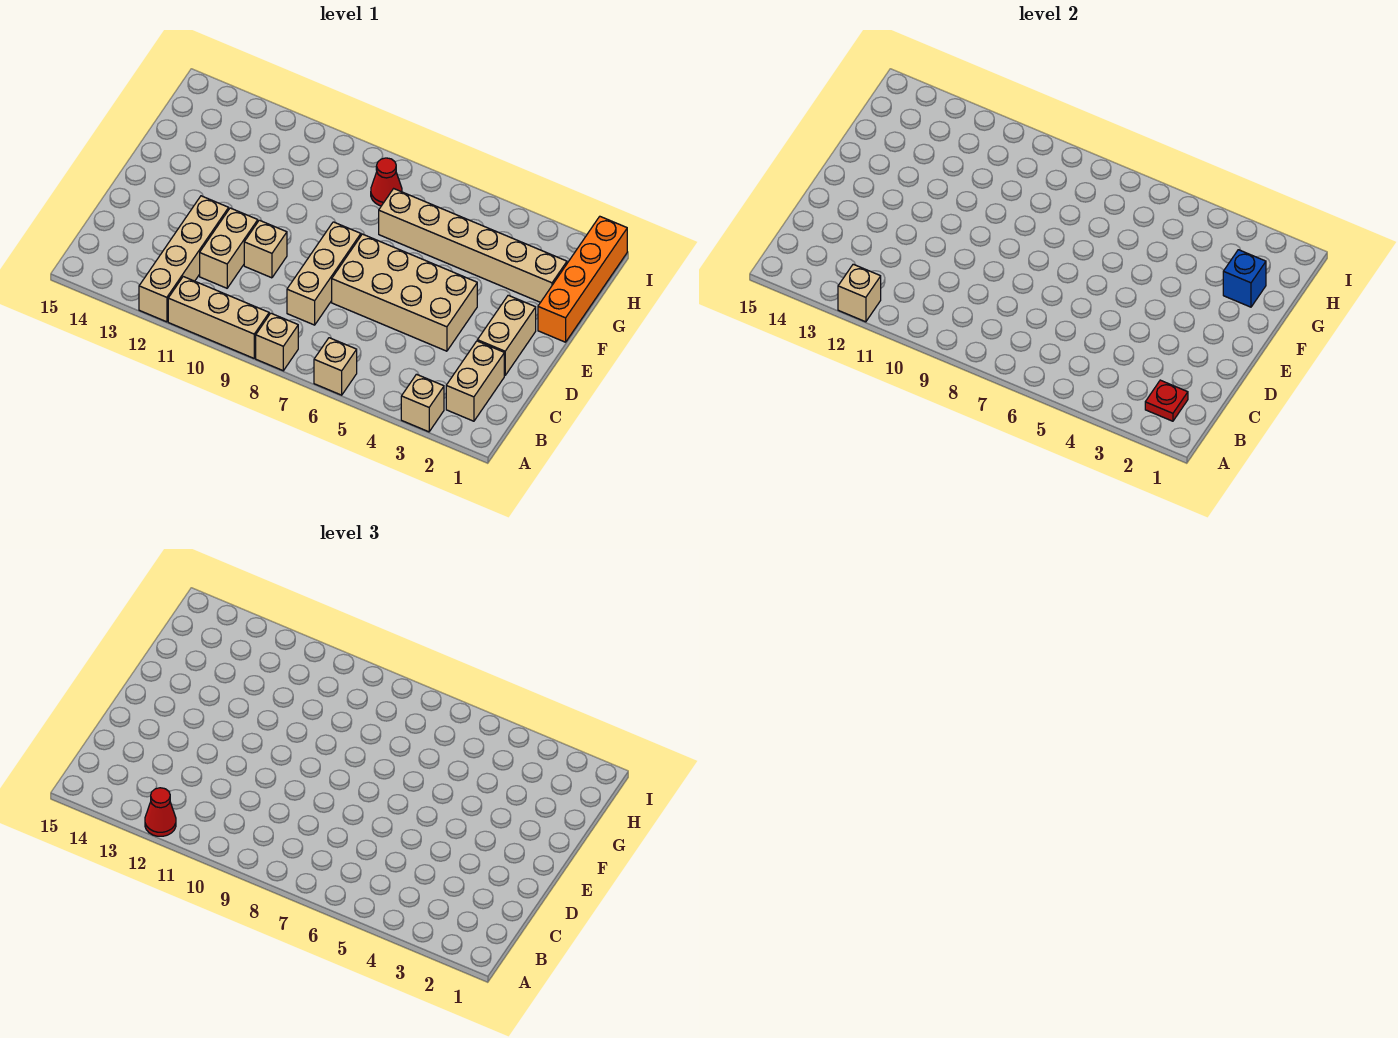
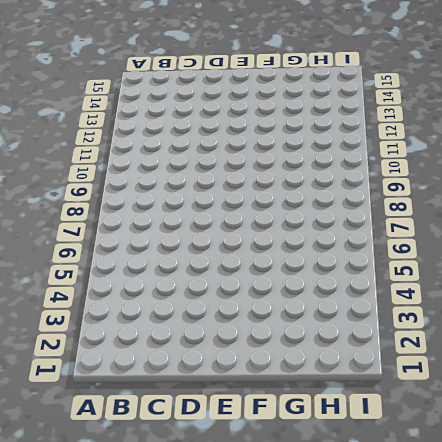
none -> tan 1x1 brick [401,374,444,432]
none -> tan 1x1 brick [314,338,357,395]
none -> tan 1x1 brick [256,313,298,371]

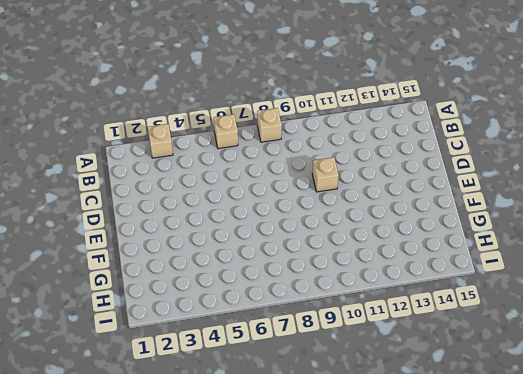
none -> tan 1x3 brick [168,277,269,358]
none -> tan 1x4 brick [139,196,229,322]
none -> tan 1x2 brick [446,341,504,421]

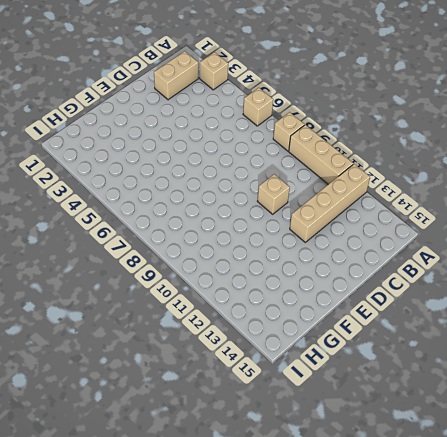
none -> tan 1x3 brick [287,222,361,325]
none -> tan 1x2 brick [200,208,258,288]
none -> tan 1x2 brick [477,295,536,376]

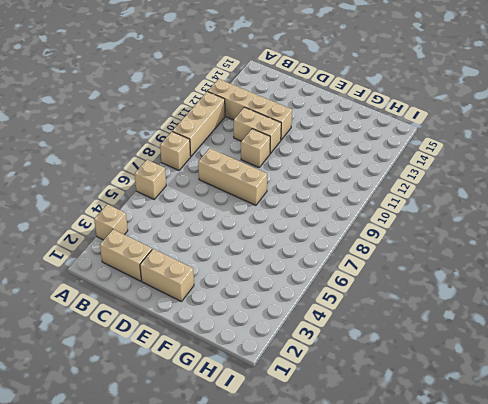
none -> tan 2x4 brick [332,234,477,351]
none -> orange 1x4 brick [538,217,627,342]
none -> tan 1x6 brick [379,189,567,302]

